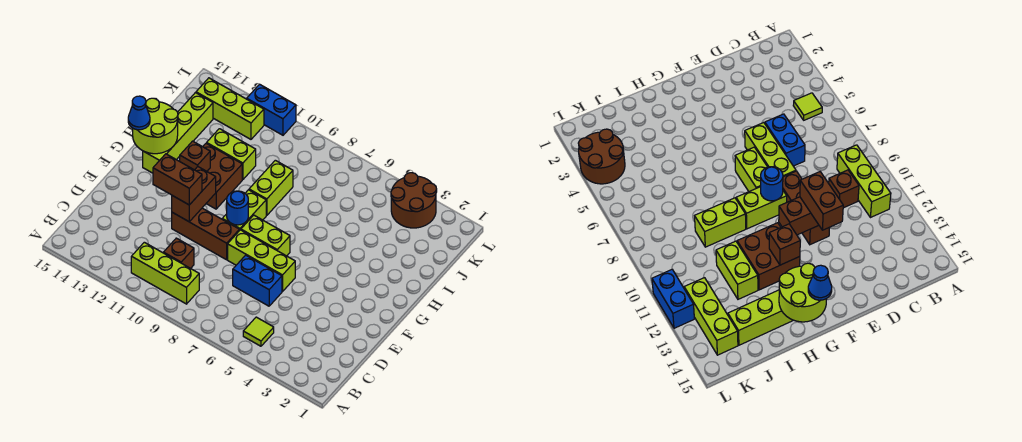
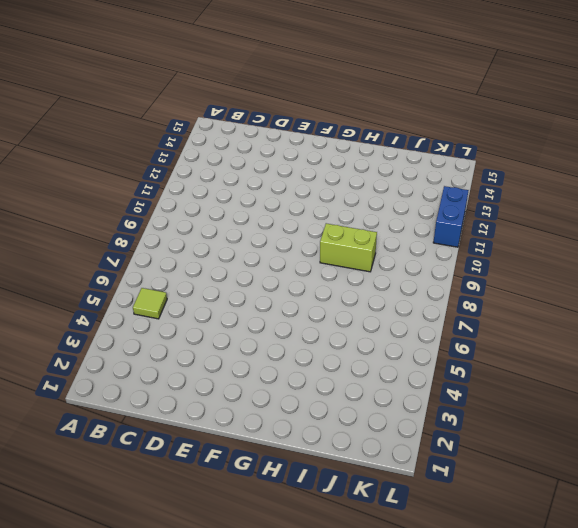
none -> lime 1x3 brick [131,242,199,304]
none -> brown 1x1 brick [164,238,194,269]
none -> blue 1x2 brick [233,255,282,306]

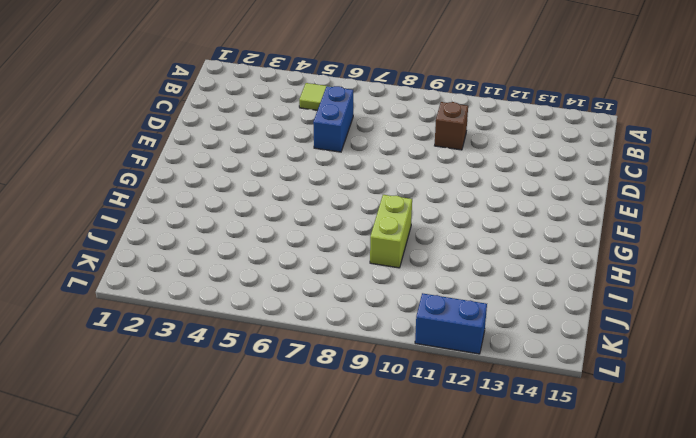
blue 1x2 brick [313,86,353,152] -> blue 1x2 brick turned to [233,255,282,306]
none -> lime 1x3 brick [131,242,199,304]
none -> lime 1x3 brick [228,230,295,291]
none -> brown 1x3 brick [172,208,239,260]

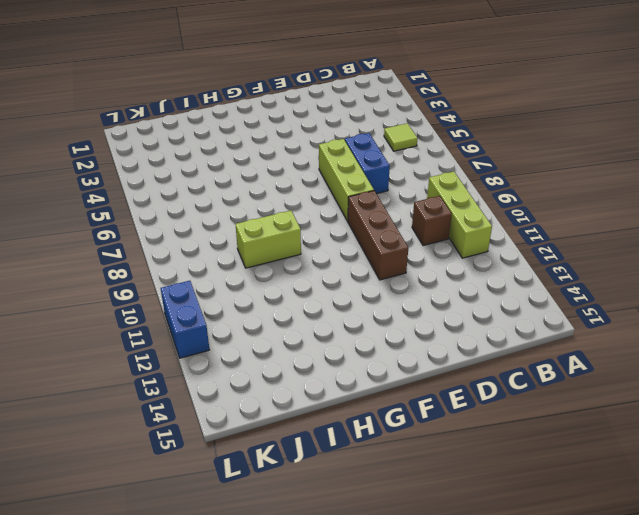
none -> lime 1x2 brick [241,215,290,256]
none -> lime 1x2 brick [222,190,266,231]
none -> brown 2x2 brick [203,143,242,209]

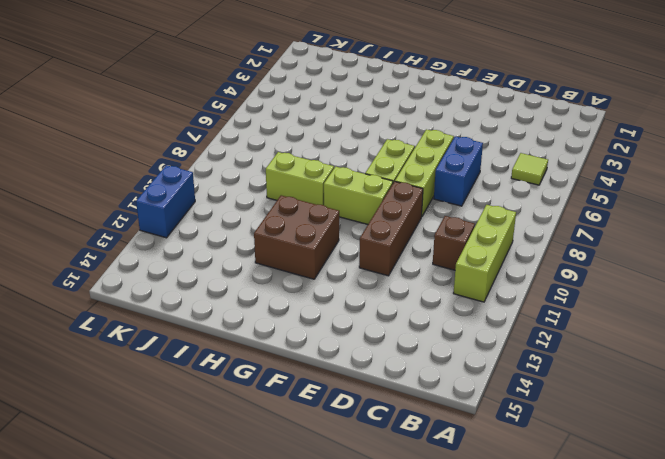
none -> lime 1x4 brick [143,93,213,173]
none -> lime 1x2 brick [207,129,256,180]
none -> brown 2x2 round brick [391,173,437,228]

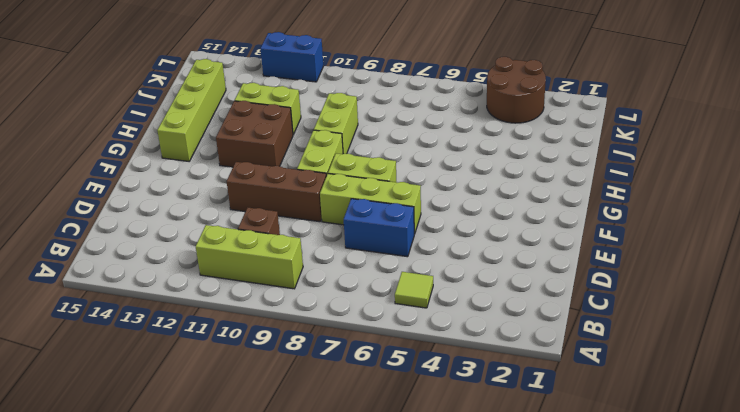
none -> lime 1x3 brick [196,78,264,139]
none -> brown 1x2 brick [172,167,216,222]
none -> blue 1x1 round brick [227,191,248,225]

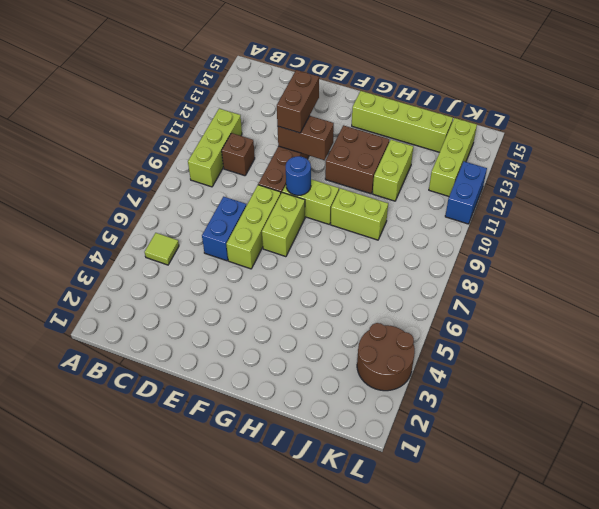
none -> brown 1x1 brick [180,141,210,171]
none -> lime 2x2 round brick [133,98,178,154]
none -> blue 1x1 cone [128,96,150,130]

